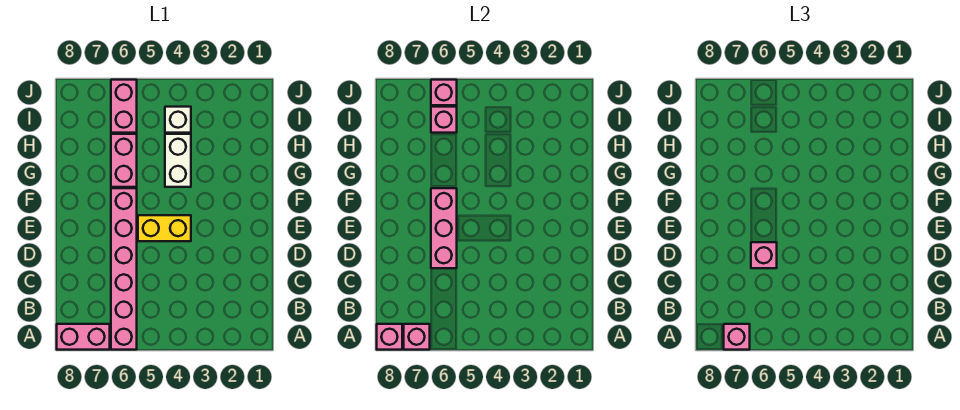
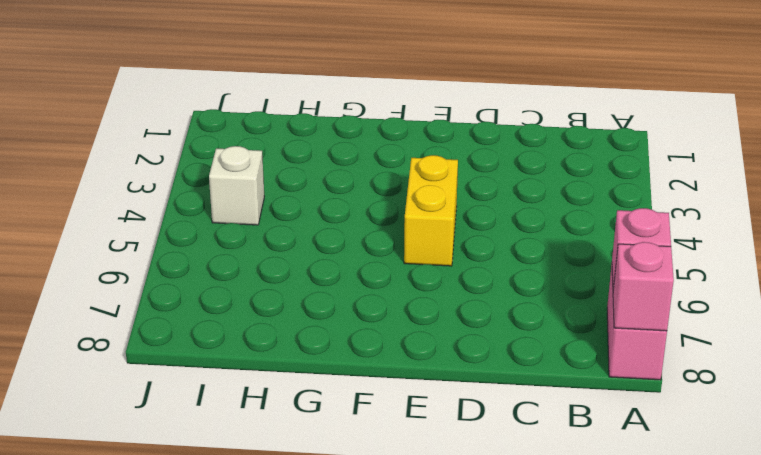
none -> pink 1x6 brick [111,188,137,350]
none -> white 1x2 brick [165,134,191,187]
none -> pink 1x2 brick [111,134,137,187]

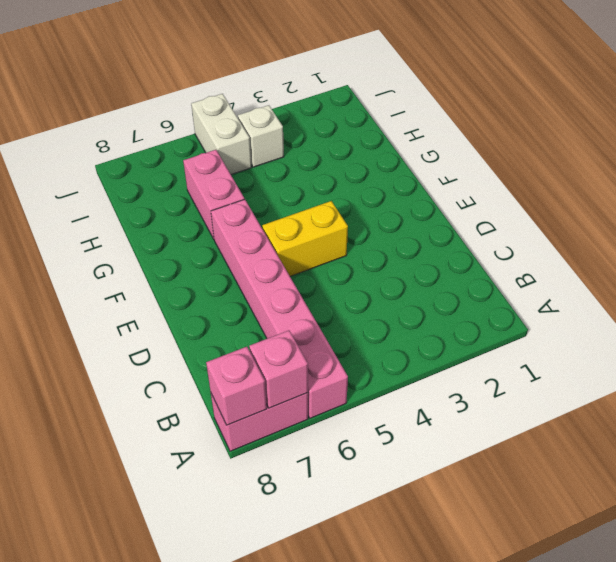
white 1x2 brick [191,94,252,175] -> white 1x2 brick moved to [165,134,191,187]
none -> pink 1x2 brick [111,80,137,133]
none -> pink 1x3 brick [431,188,457,268]
none -> pink 1x1 brick [431,107,457,133]

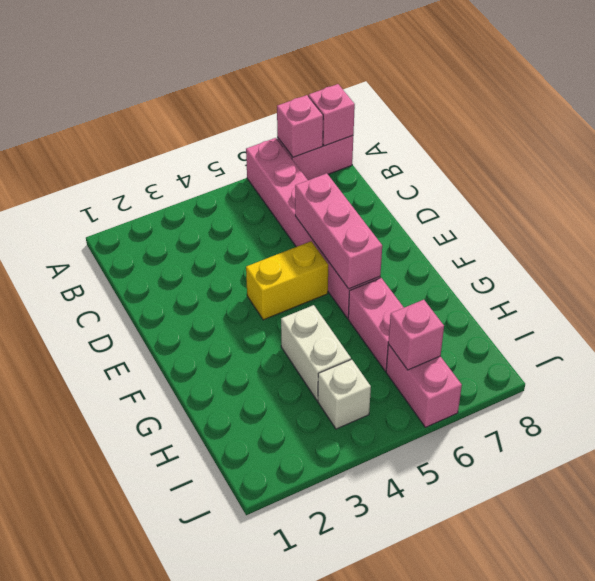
none -> pink 1x1 brick [431,80,457,105]
none -> pink 1x1 brick [724,324,750,350]
none -> pink 1x1 brick [751,242,777,268]

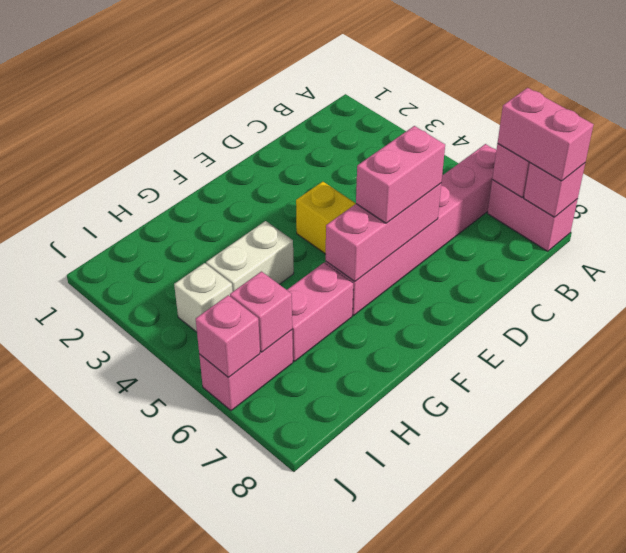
pink 1x2 brick [498,88,594,181] -> pink 1x1 brick [724,324,750,350]
pink 1x2 brick [356,126,445,223] -> pink 1x1 brick [751,242,777,268]

